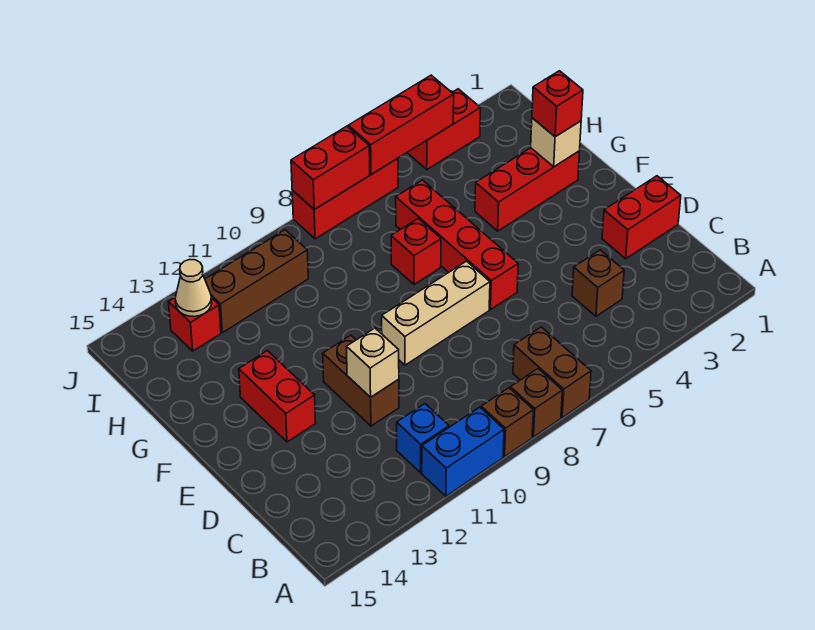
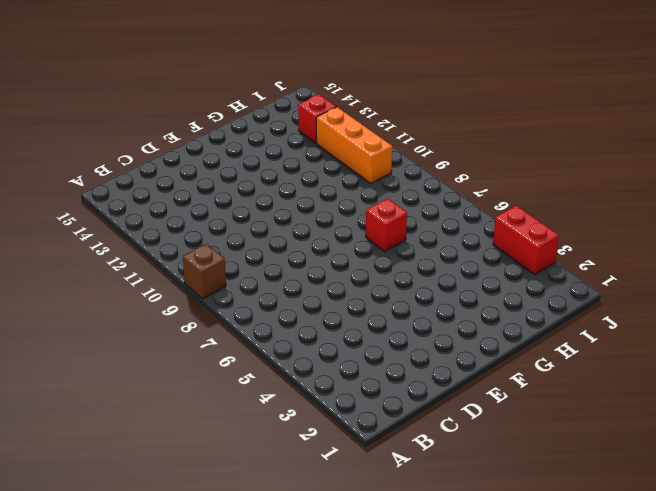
orange 1x3 brick [316,107,392,184] -> brown 1x3 brick [205,230,308,333]
none -> brown 1x2 brick [513,327,591,417]
none -> brown 1x1 brick [510,369,562,437]
none -> blue 1x2 brick [422,407,504,496]

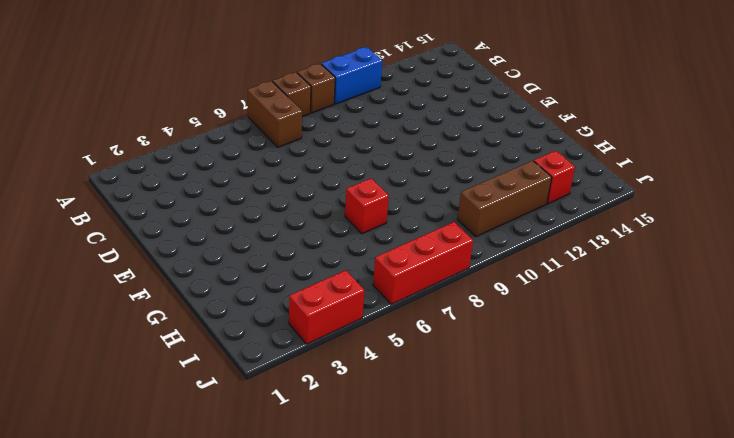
none -> blue 1x1 brick [397,404,449,473]
none -> brown 1x1 brick [572,250,624,316]
none -> red 1x2 brick [602,176,681,259]

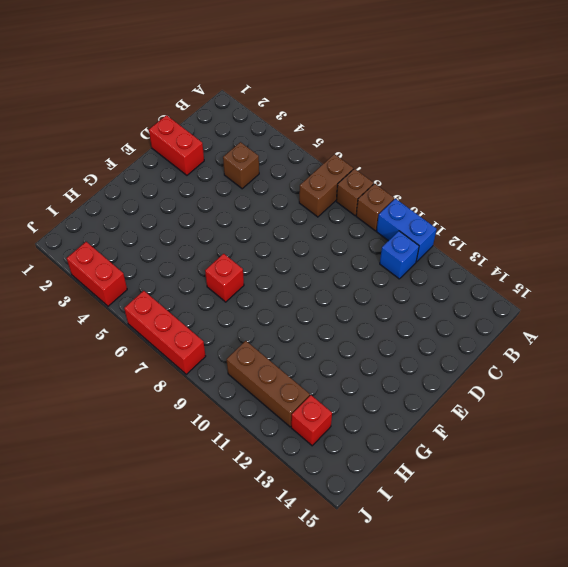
none -> brown 1x2 brick [323,335,399,426]
none -> red 1x4 brick [396,180,518,309]
none -> tan 1x3 brick [382,261,490,365]

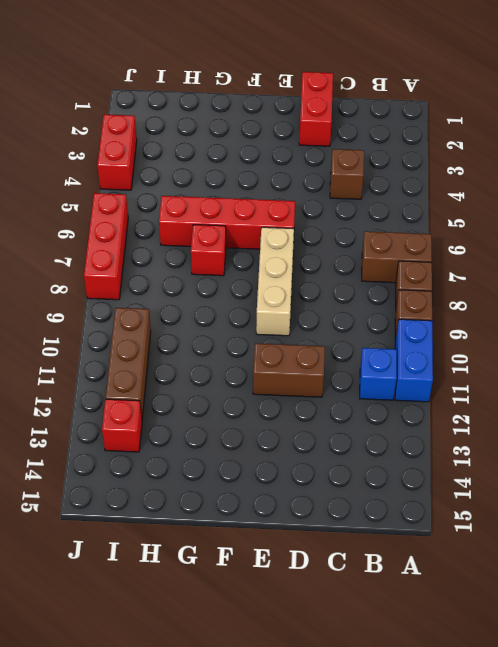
none -> red 1x2 brick [239,351,316,442]
none -> red 1x3 brick [475,148,580,231]
none -> tan 1x1 brick [347,328,399,397]

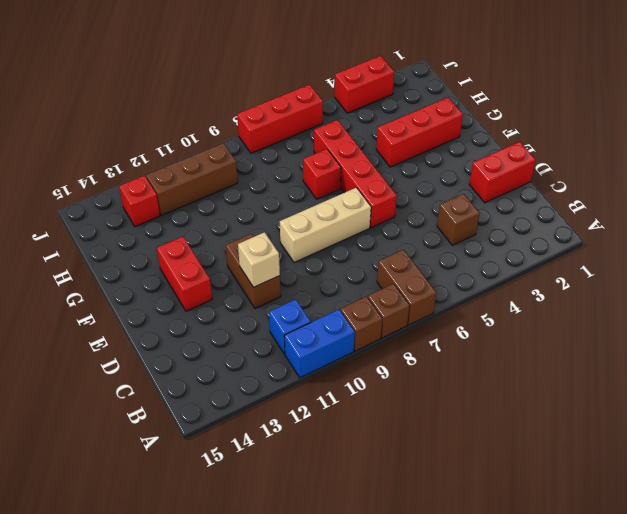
none -> tan 1x1 brick [531,118,581,167]
none -> tan 1x1 cone [175,259,212,317]
none -> red 1x3 brick [348,75,454,174]

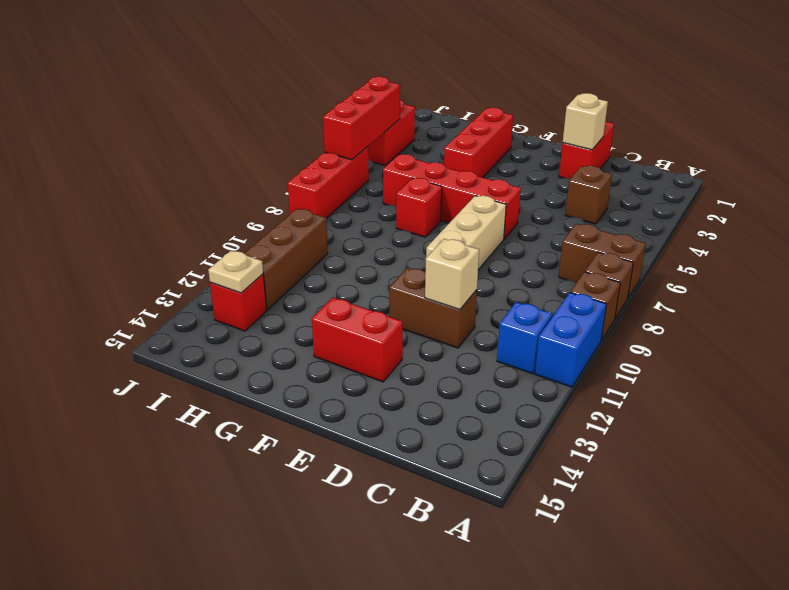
tan 1x1 brick [563,93,608,150] -> tan 1x1 brick moved to [531,118,581,167]
tan 1x1 plate [208,251,263,293] -> tan 1x1 cone [175,259,212,317]
none -> red 1x2 brick [291,126,370,209]
none -> red 1x1 brick [532,71,583,137]

